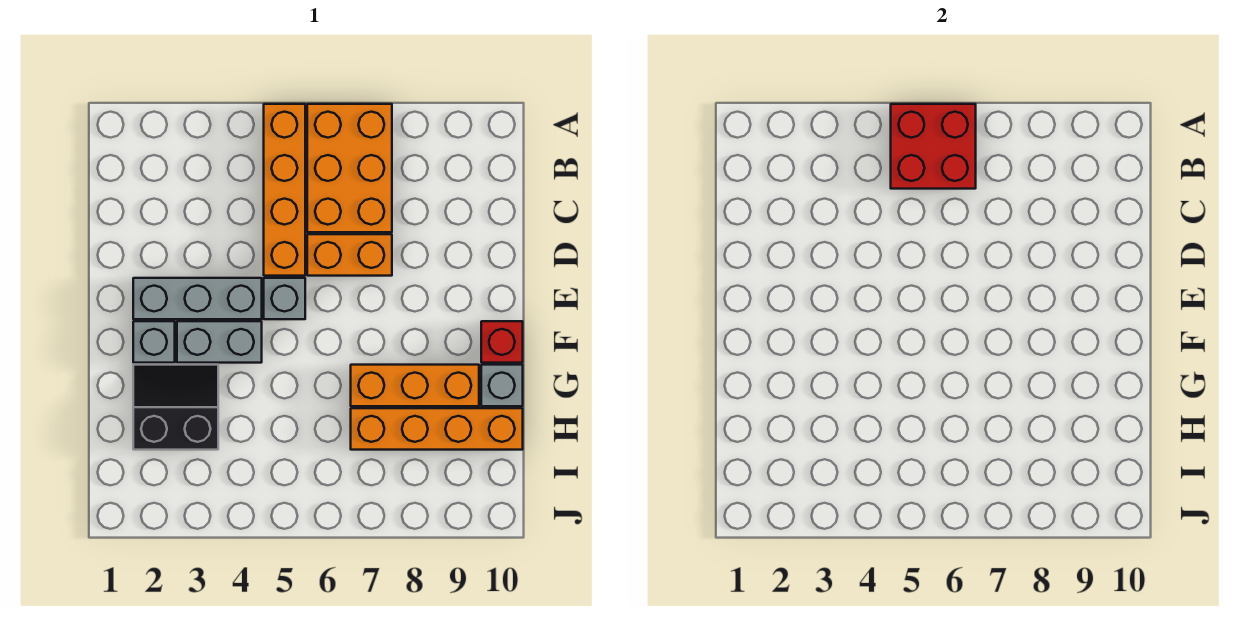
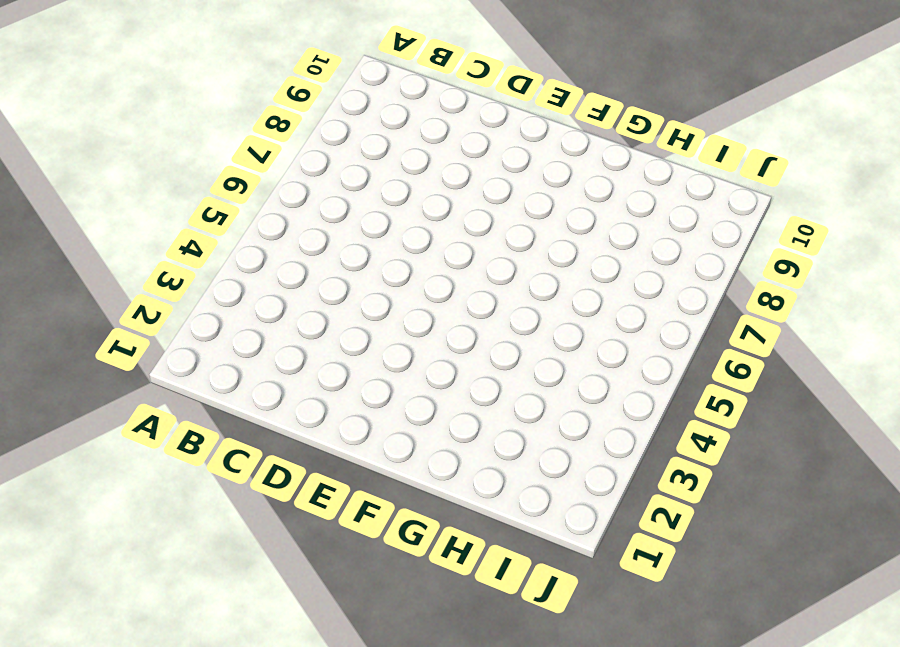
none -> orange 1x4 brick [264,104,305,276]
none -> orange 2x3 brick [307,104,392,232]
none -> orange 1x2 brick [307,234,392,276]

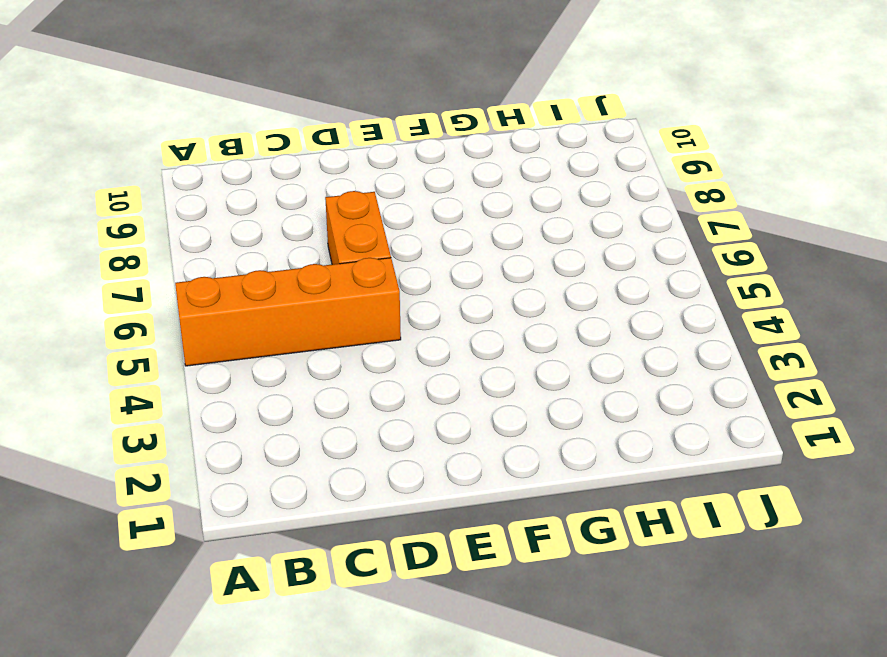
none -> orange 2x3 brick [307,104,392,232]
none -> grey 1x3 brick [133,278,262,319]
none -> grey 1x1 brick [264,278,305,319]

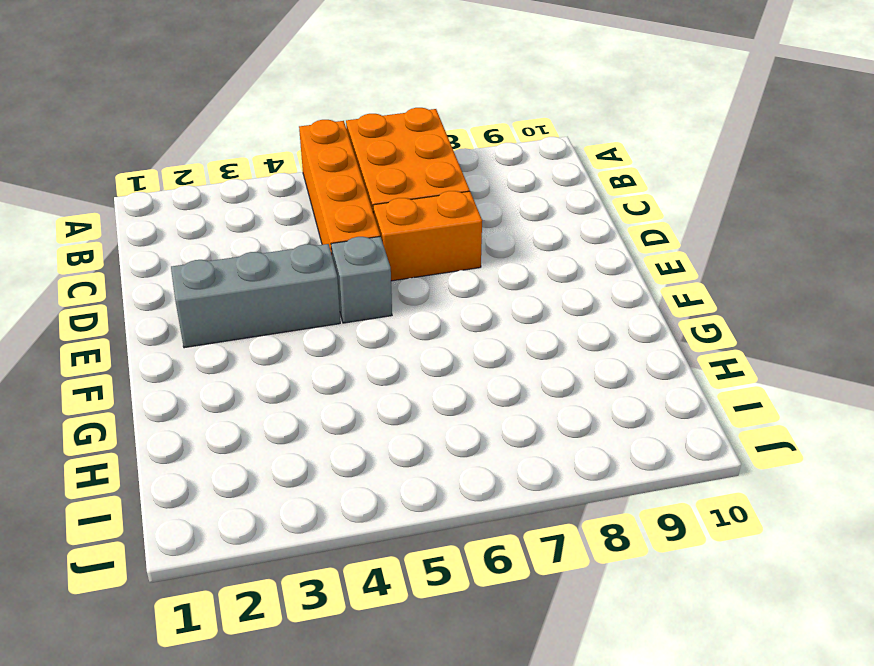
none -> grey 1x1 brick [133,321,175,363]
none -> grey 1x2 brick [177,321,262,363]
none -> red 1x1 brick [481,321,523,363]

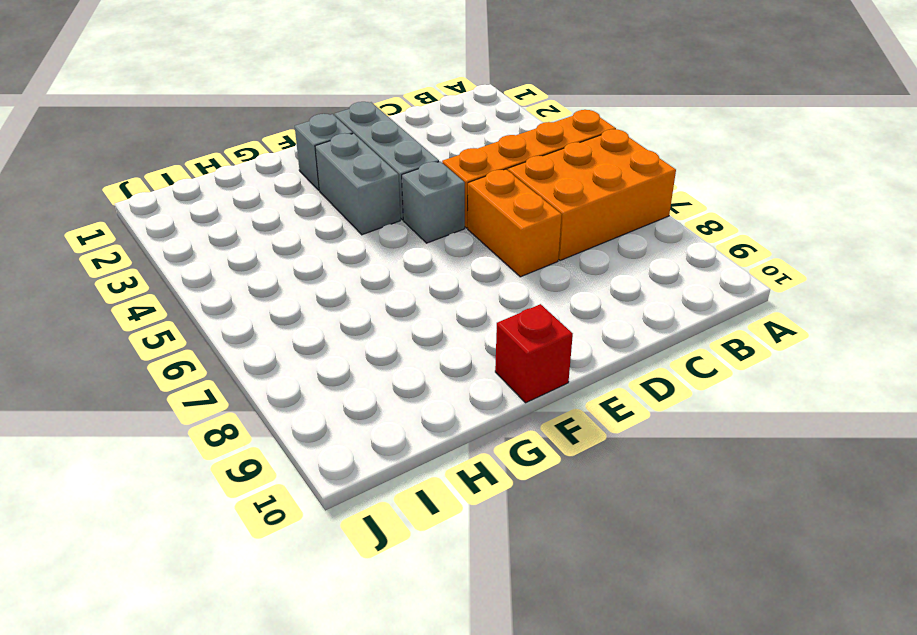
none -> black 2x2 slope [133,365,218,450]
none -> orange 1x3 brick [351,365,479,406]
none -> grey 1x1 brick [481,365,523,406]

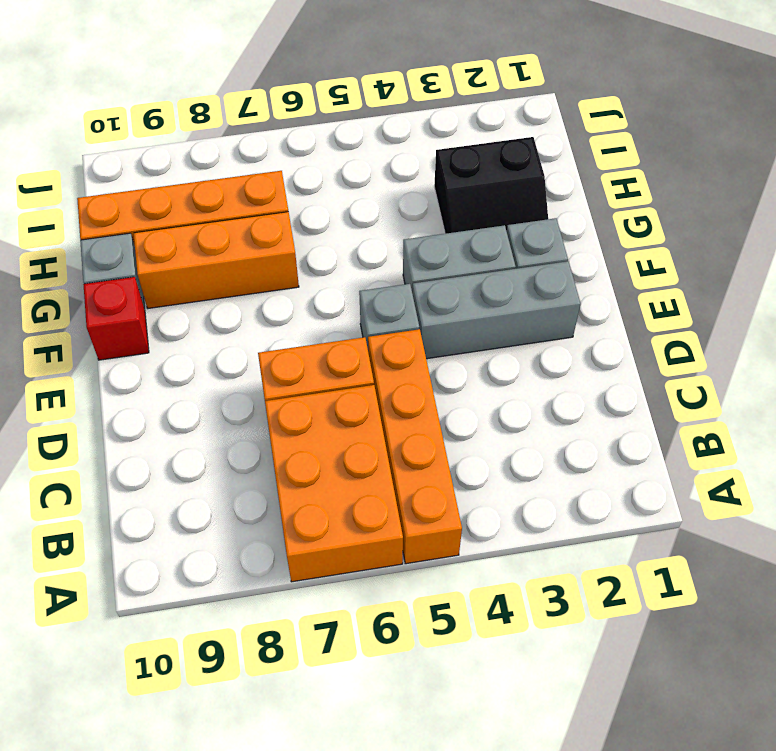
none -> red 2x2 brick [891,104,976,189]

